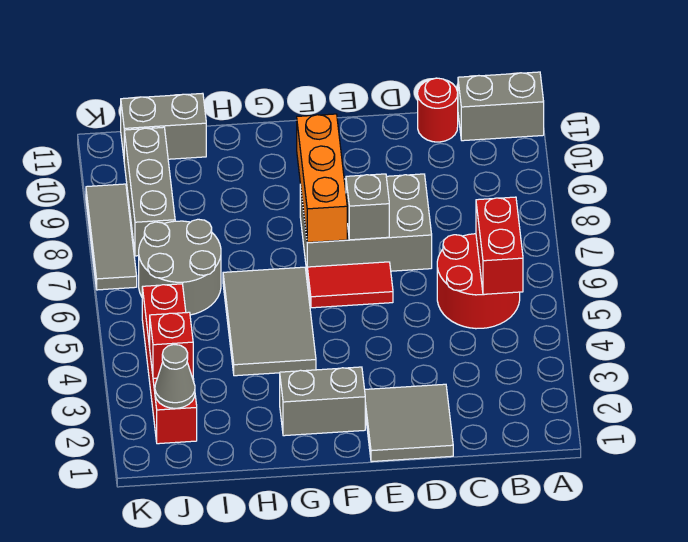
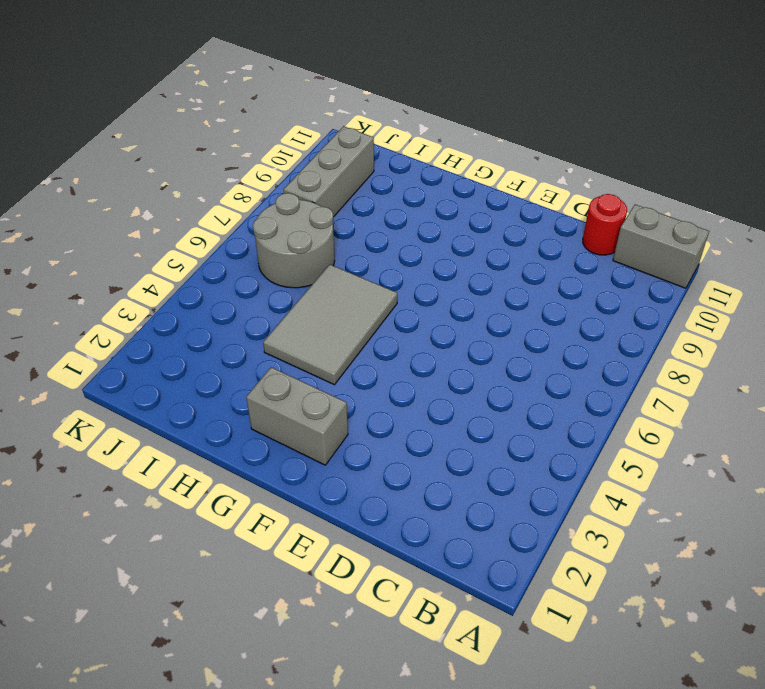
none -> red 2x2 round brick [437,234,520,329]
none -> grey 2x2 tile [365,384,453,462]
none -> grey 2x3 brick [300,174,432,271]

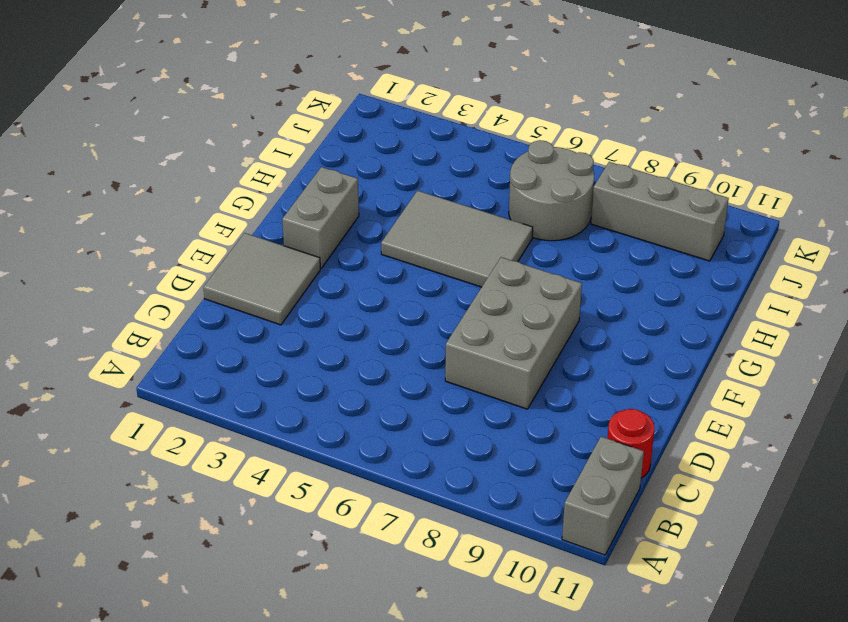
none -> red 2x2 round brick [437,234,520,329]
none -> red 1x2 tile [307,262,393,308]
none -> grey 1x2 brick [121,93,206,159]

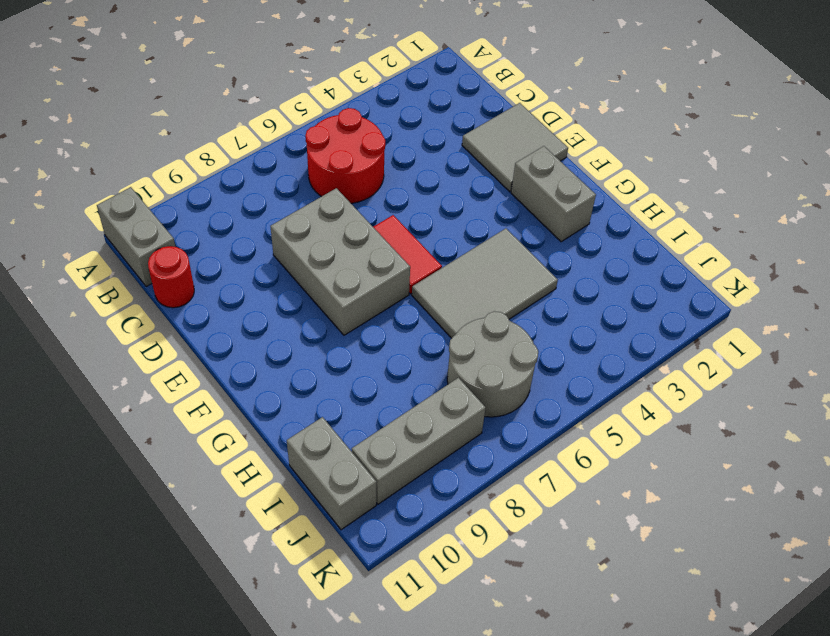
none -> red 1x4 brick [142,284,197,444]
none -> grey 1x3 tile [86,184,137,290]
none -> red 1x2 brick [476,197,523,294]

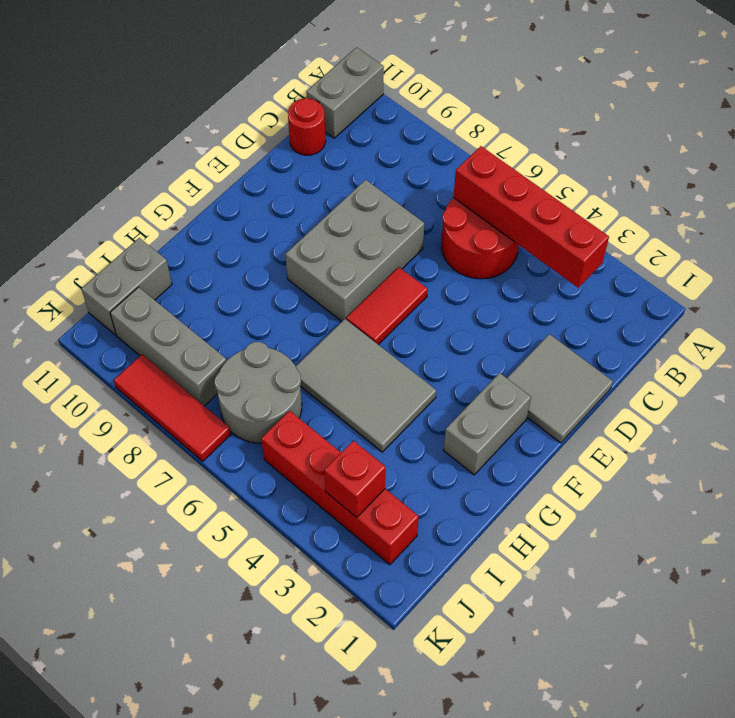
red 1x4 brick [453,146,609,288] -> red 1x2 brick [476,197,523,294]
red 1x3 tile [114,355,231,461] -> grey 1x3 tile [86,184,137,290]
none -> grey 1x1 brick [346,174,389,240]
none -> orange 1x3 brick [297,114,347,242]
none -> grey 1x1 cone [155,345,195,408]

